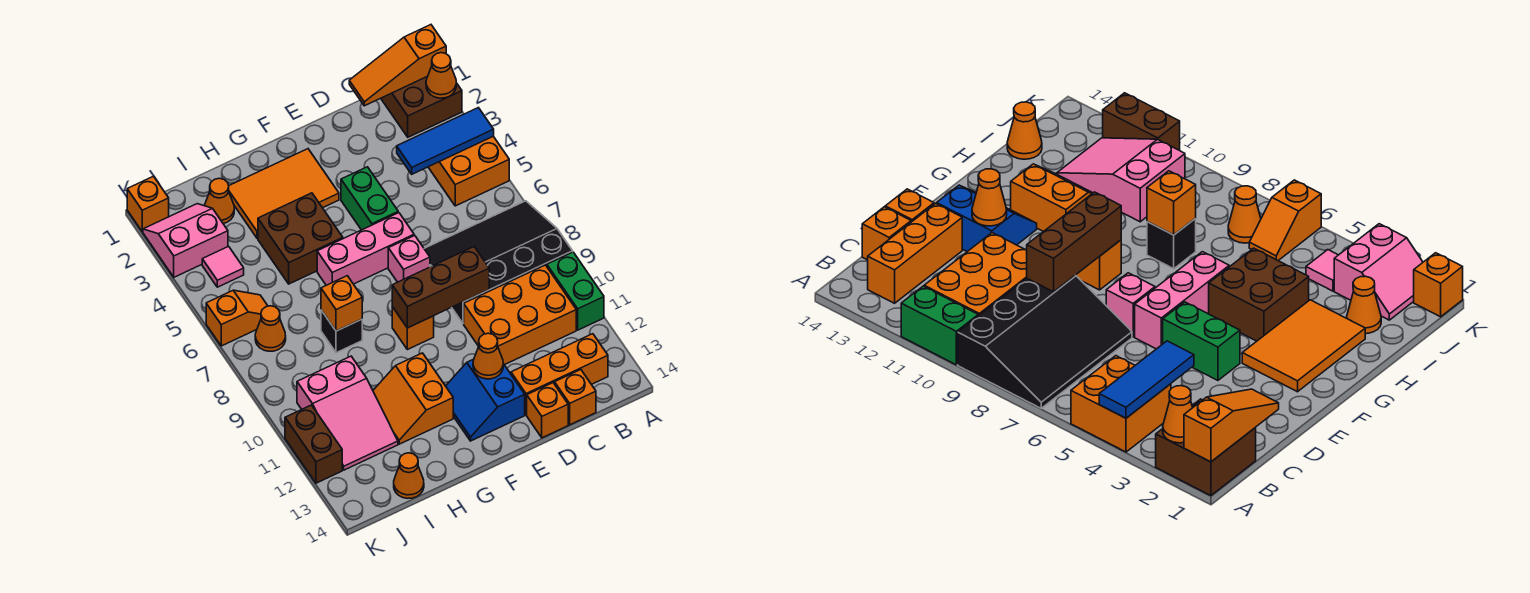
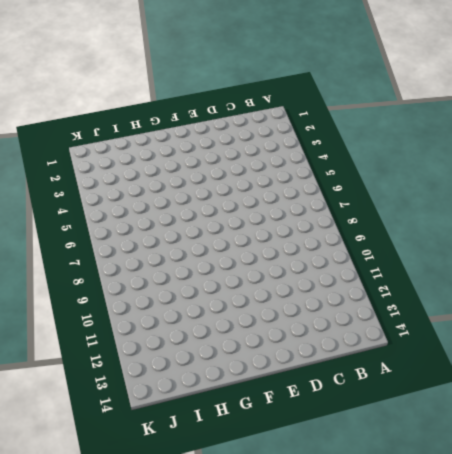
none -> brown 2x2 brick [381,77,462,137]
none -> orange 2x2 brick [428,136,509,206]
none -> black 3x4 slope [424,201,573,323]
none -> green 1x2 brick [547,252,604,330]

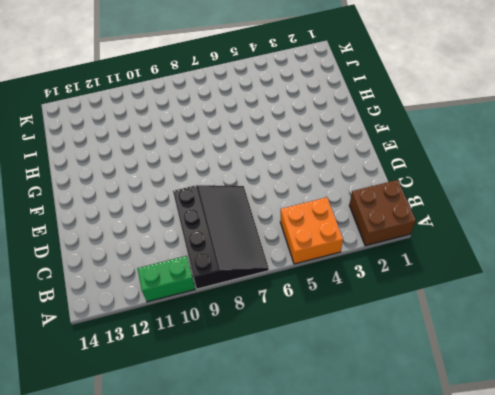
none -> orange 2x3 brick [464,265,576,365]
none -> orange 1x3 brick [511,334,608,415]
none -> orange 1x1 brick [555,370,596,425]
none -> orange 1x1 brick [527,383,568,438]

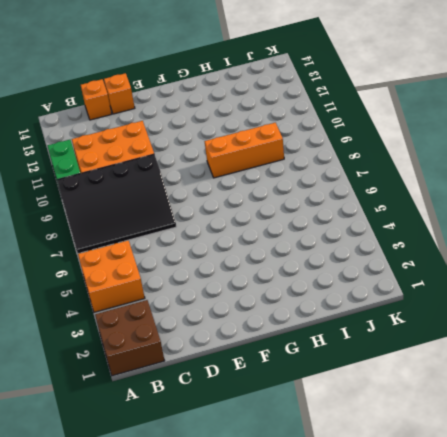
orange 1x3 brick [204,123,284,178] -> orange 1x3 brick moved to [511,334,608,415]
none -> green 1x2 brick [341,167,398,230]
none -> pink 1x3 brick [317,213,414,285]
none -> pink 1x1 brick [388,236,430,282]
none -> blue 2x2 slope [446,359,525,441]

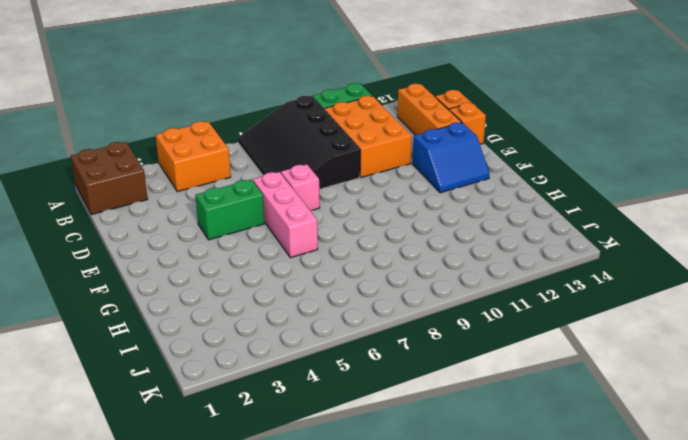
none -> orange 2x3 tile [229,149,339,238]
none -> orange 1x1 brick [392,307,434,350]
none -> brown 2x2 brick [258,193,343,284]
none -> orange 2x2 slope [373,353,453,444]

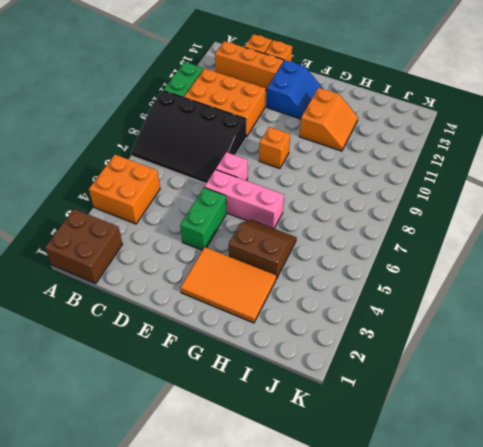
brown 2x2 slope [229,220,297,279] -> brown 2x2 brick [258,193,343,284]
none -> black 1x1 brick [321,310,362,353]
none -> orange 1x1 cone [204,178,234,224]
none -> pink 2x3 slope [297,356,398,470]
none -> orange 1x1 cone [394,453,424,498]

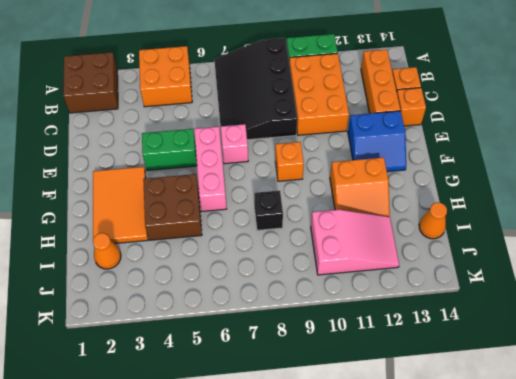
none -> pink 2x2 slope [143,204,228,277]
none -> pink 1x1 tile [202,246,244,287]
none -> orange 1x2 slope [206,290,268,346]
none -> orange 1x1 cone [255,306,286,351]

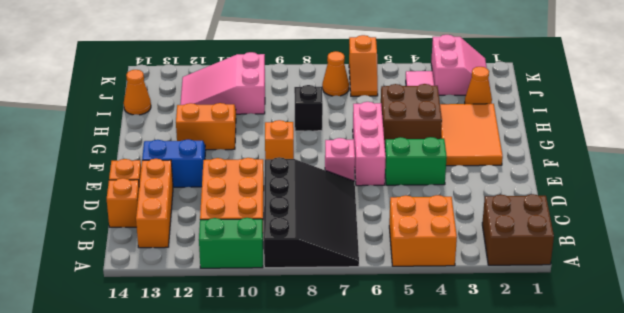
none -> orange 1x1 brick [127,176,169,232]
none -> brown 1x2 brick [285,405,342,483]
none -> orange 1x3 slope [349,25,446,106]
none -> orange 1x1 cone [426,53,456,98]

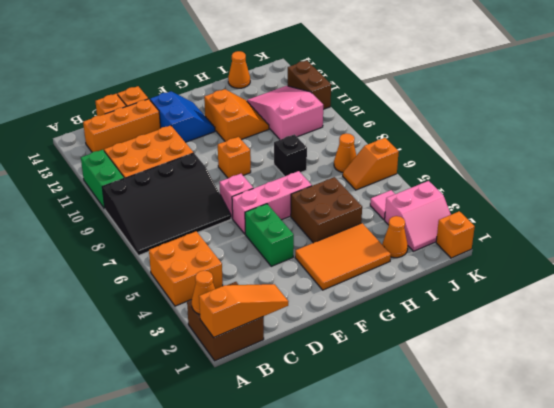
none -> blue 1x3 tile [397,108,494,174]
none -> brown 1x3 brick [392,247,489,328]
none -> orange 1x1 cone [473,333,503,379]
none -> orange 1x1 brick [321,276,362,331]

